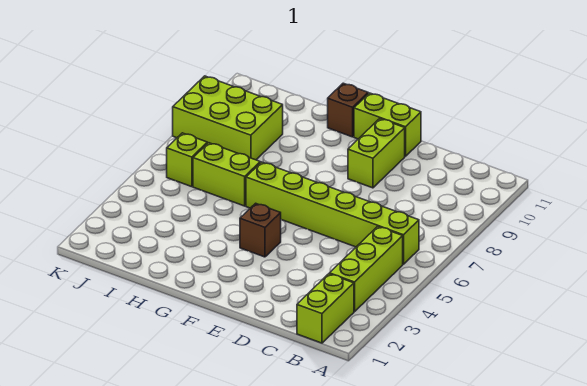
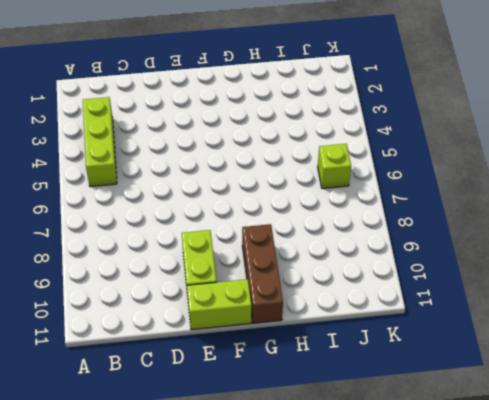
brown 1x3 brick [242,224,283,323] -> brown 1x1 brick [328,83,368,137]
none -> lime 1x2 brick [297,274,354,343]
none -> lime 1x6 brick [246,162,419,264]

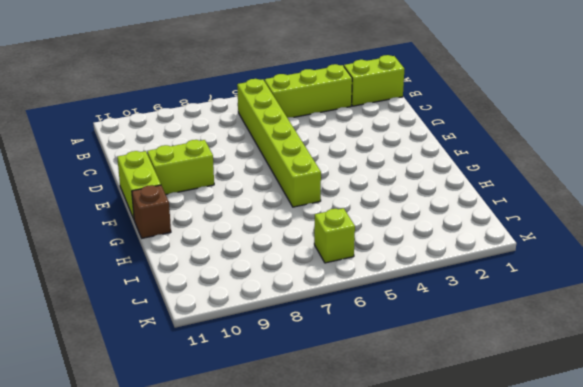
none -> brown 1x1 brick [240,203,281,257]
none -> lime 1x2 brick [193,143,260,206]

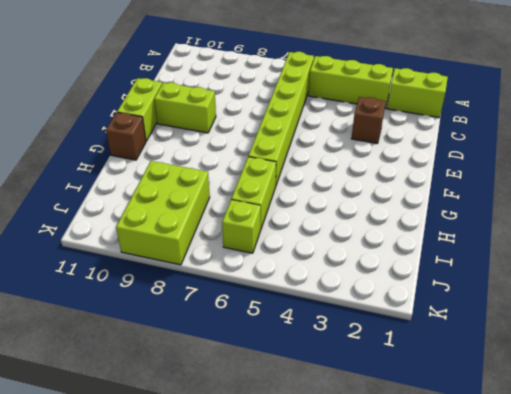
brown 1x1 brick [351,97,386,144] -> brown 1x1 brick moved to [240,203,281,257]

